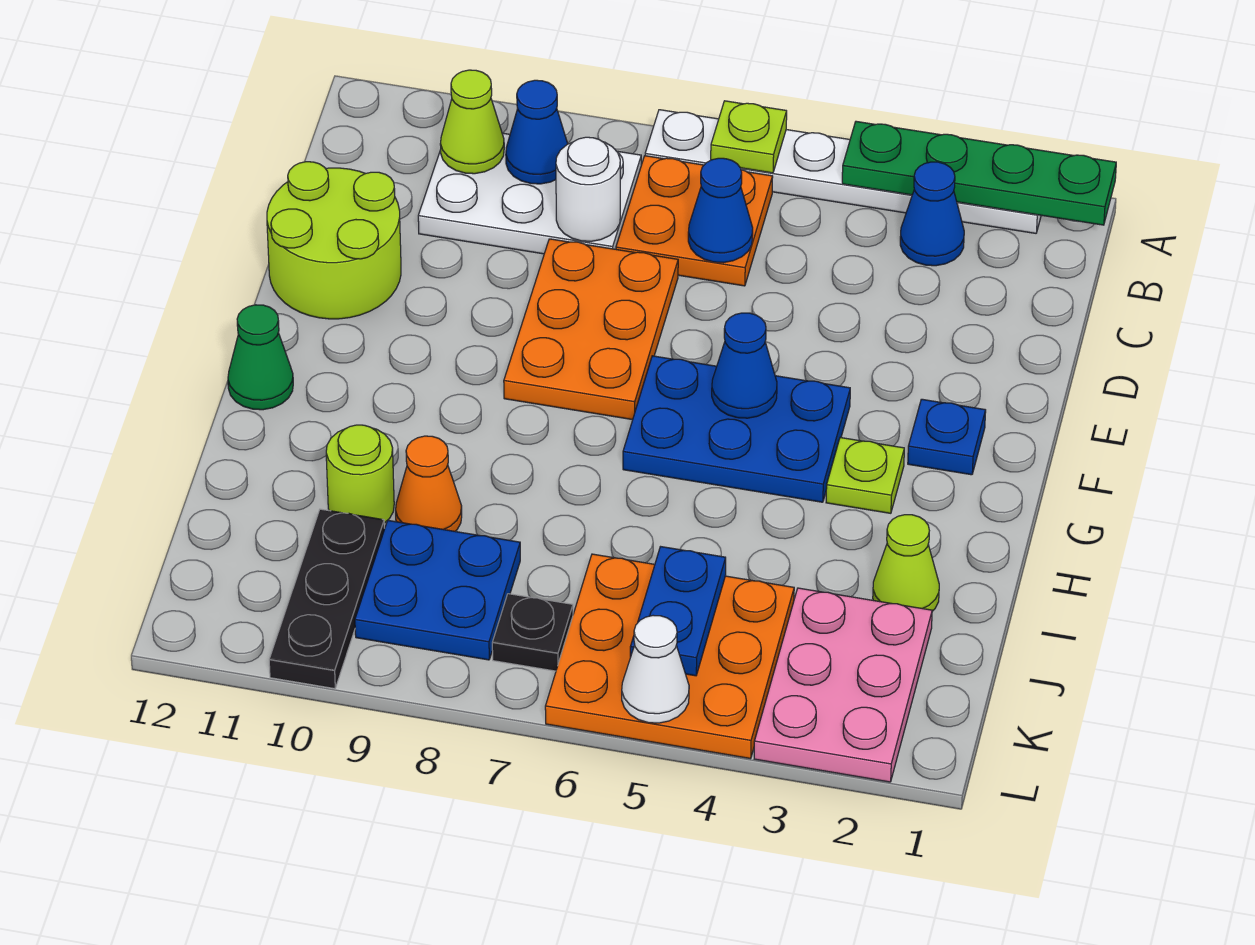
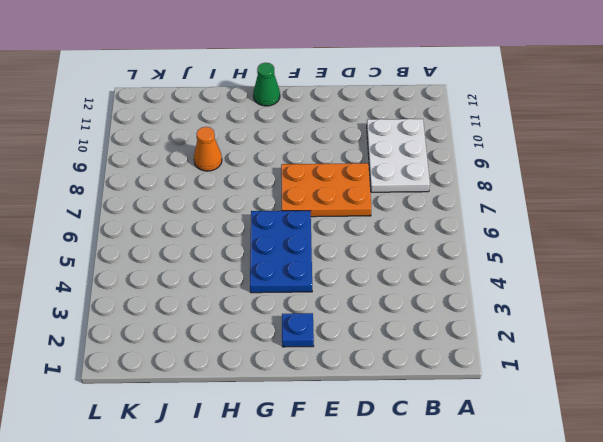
none -> white 1x6 plate [645,110,1041,233]
none -> blue 1x1 cone [900,162,964,266]
none -> orange 2x2 plate [616,156,773,286]

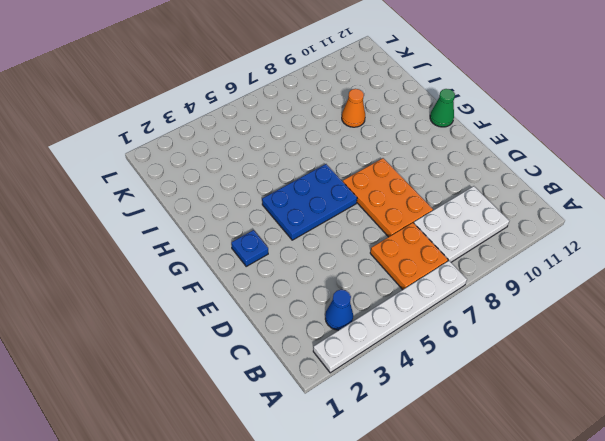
none -> lime 2x2 round brick [267,162,401,319]
none -> lime 1x1 plate [826,438,904,513]
none -> lime 1x1 cone [873,515,939,611]

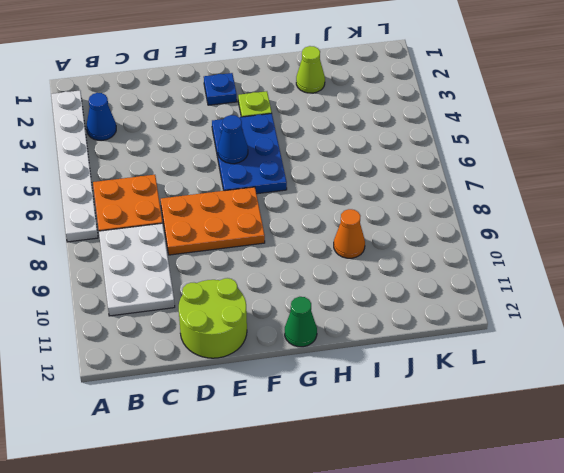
none -> lime 1x1 round brick [326,425,394,523]
none -> pink 2x3 plate [754,588,932,782]
none -> orange 3x3 plate [545,554,794,759]

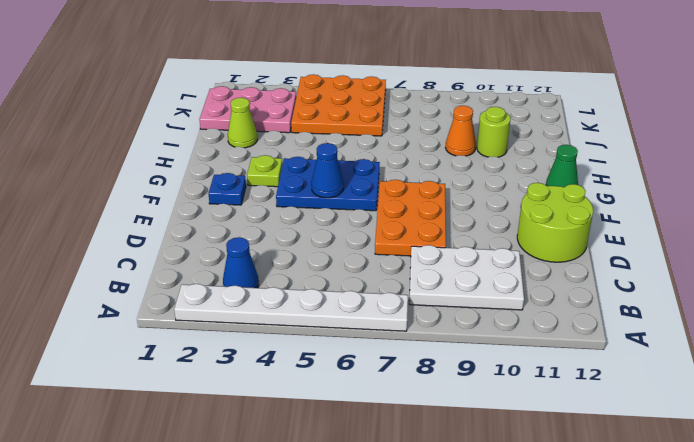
pink 2x3 plate [200,86,296,133] -> pink 2x3 plate turned to [754,588,932,782]
none -> orange 2x2 plate [616,156,773,286]
none -> blue 2x2 plate [355,520,520,660]
none -> black 1x3 plate [269,509,385,689]

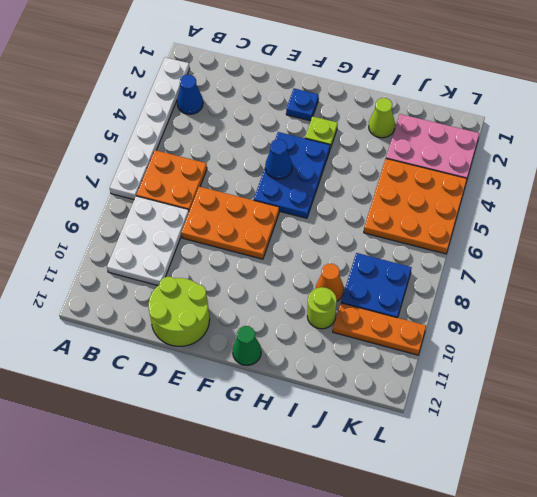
orange 1x3 plate [333,303,426,355] -> black 1x3 plate [269,509,385,689]
none -> black 1x1 plate [492,594,573,671]
none -> green 1x4 plate [842,121,1116,225]
none -> lime 1x1 plate [711,101,787,173]

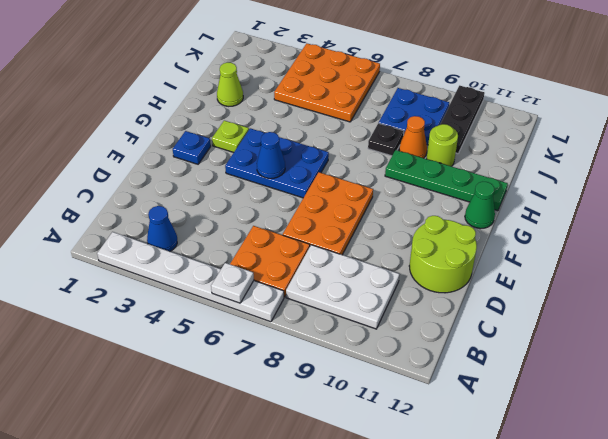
white 1x1 plate [211,263,254,303] -> lime 1x1 plate [711,101,787,173]
green 1x4 plate [385,150,508,211] -> green 1x4 plate moved to [842,121,1116,225]
black 1x1 plate [368,123,404,156] -> black 1x1 plate moved to [492,594,573,671]
none -> pink 2x3 plate [754,588,932,782]
none -> blue 1x1 cone [506,80,568,184]
none -> lime 1x1 cone [440,70,504,174]

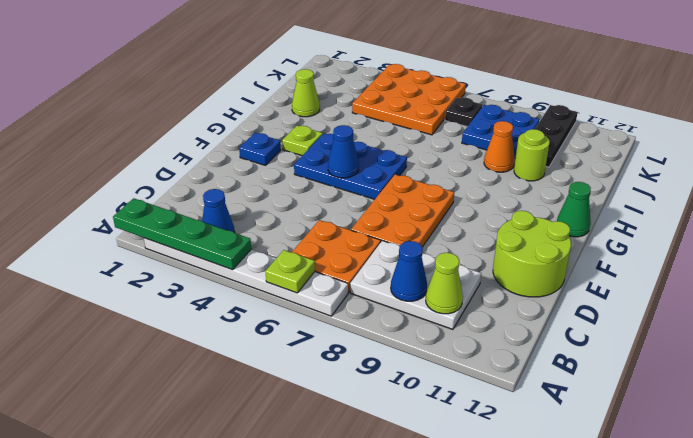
none -> pink 2x3 plate [754,588,932,782]
none -> blue 1x1 cone [688,158,753,263]
none -> white 1x1 round brick [556,137,620,241]

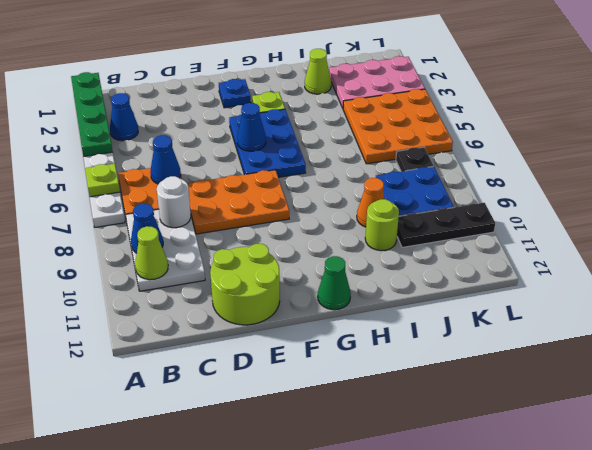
none -> blue 1x2 plate [630,547,726,676]
none -> white 1x1 cone [622,615,689,723]

